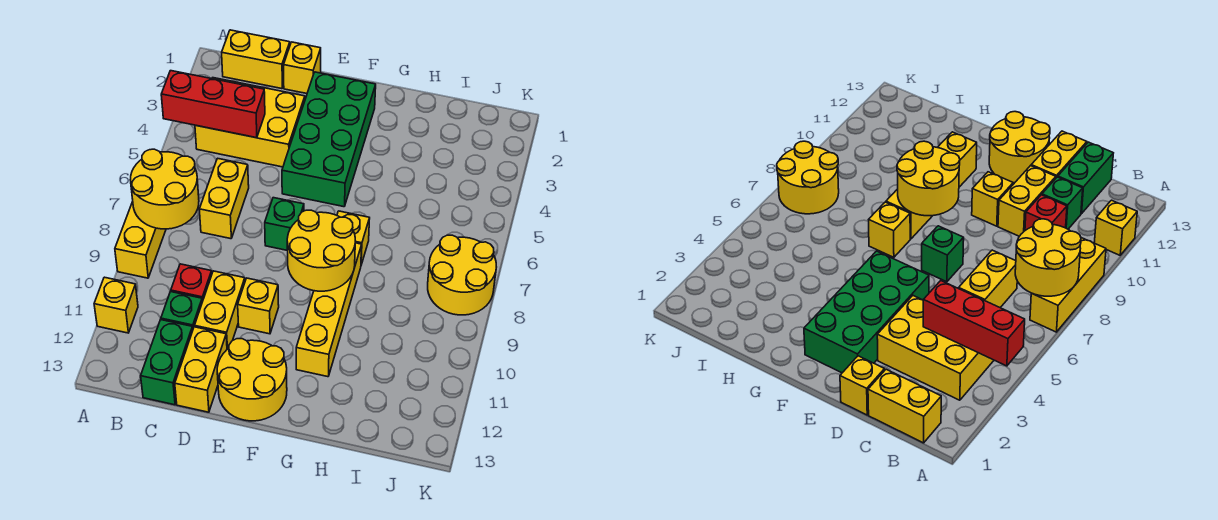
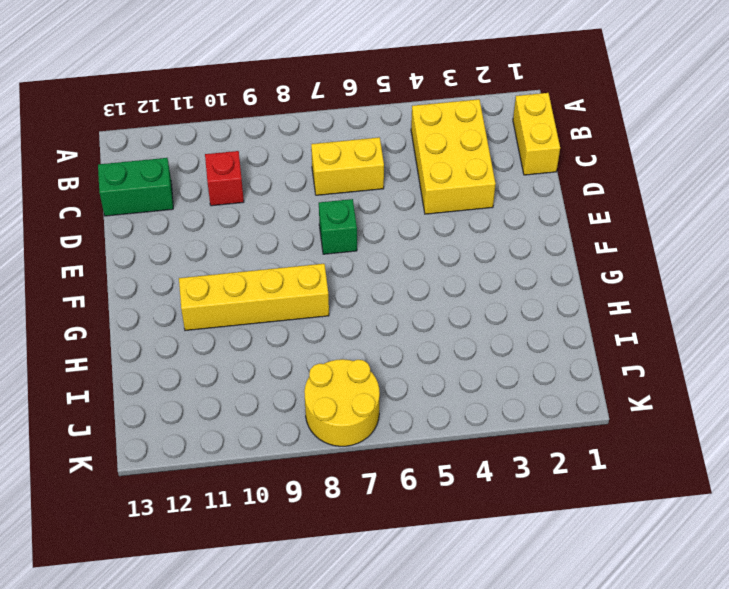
none -> yellow 1x3 brick [115,202,166,278]
none -> yellow 1x1 brick [94,277,138,333]
none -> green 1x1 brick [161,292,202,328]

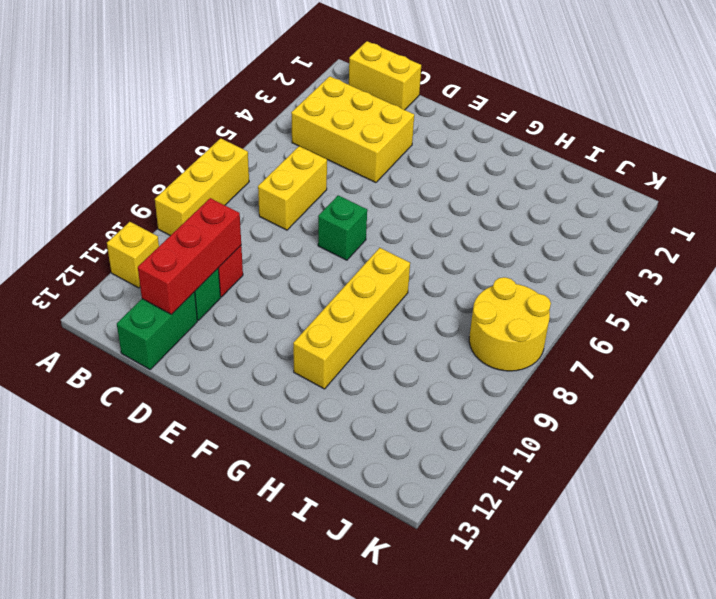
red 1x3 brick [138,198,241,314] -> red 1x3 brick turned to [161,71,265,138]
none -> yellow 1x1 brick [284,42,321,93]
none -> yellow 1x2 brick [195,271,245,349]
none -> yellow 1x2 brick [175,327,227,412]

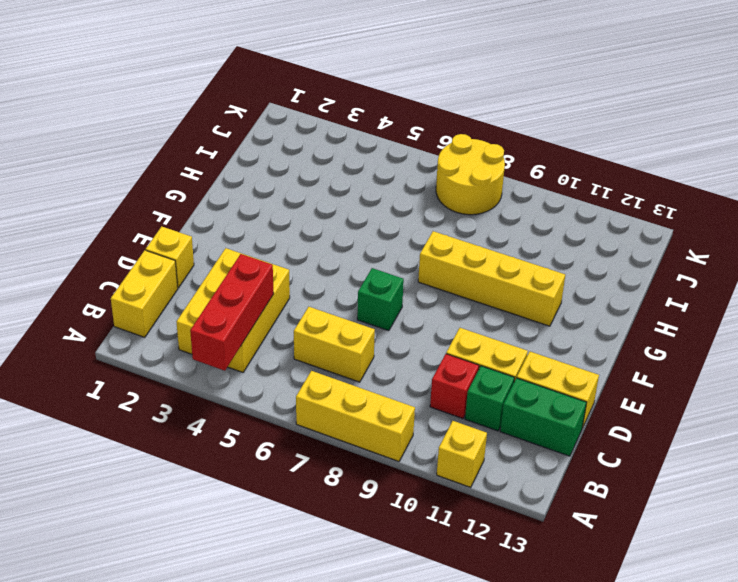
none -> green 2x4 brick [282,72,376,207]
none -> yellow 1x1 brick [238,278,279,334]
none -> yellow 2x2 round brick [217,339,287,421]

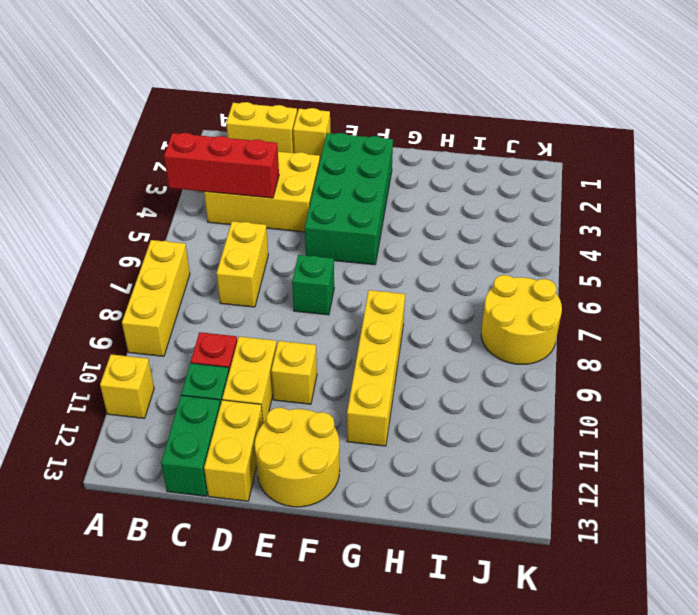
none -> yellow 1x1 brick [337,211,370,265]
none -> yellow 2x2 round brick [130,149,199,229]
none -> yellow 2x2 round brick [287,210,355,291]

